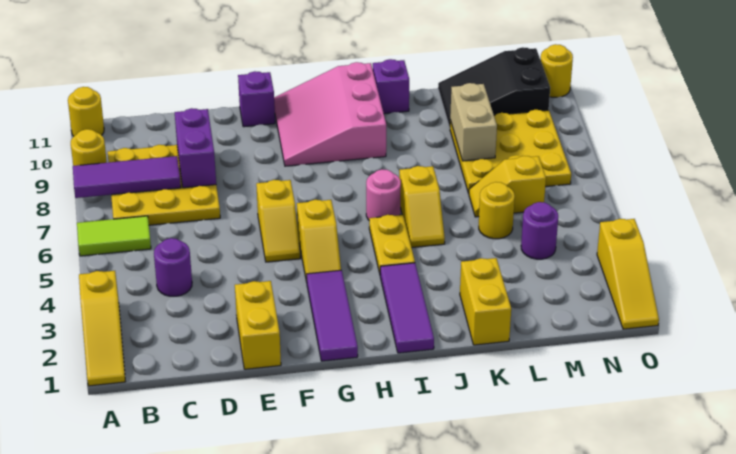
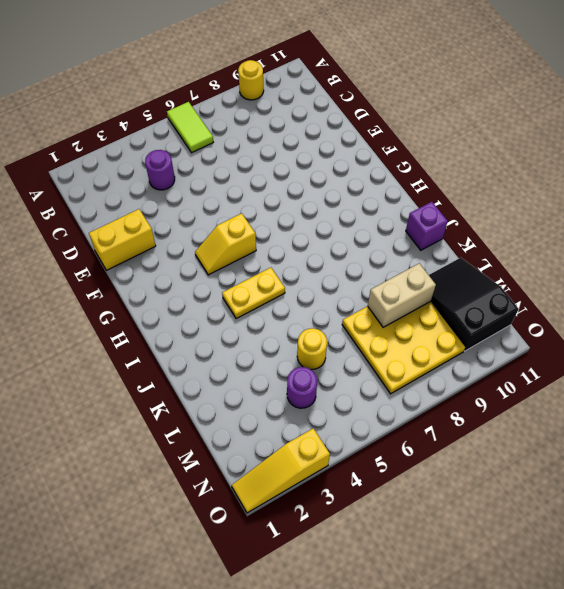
none -> yellow 1x3 slope [79,271,125,386]
none -> yellow 1x1 round brick [68,87,104,136]
none -> yellow 3x3 plate [108,145,220,225]

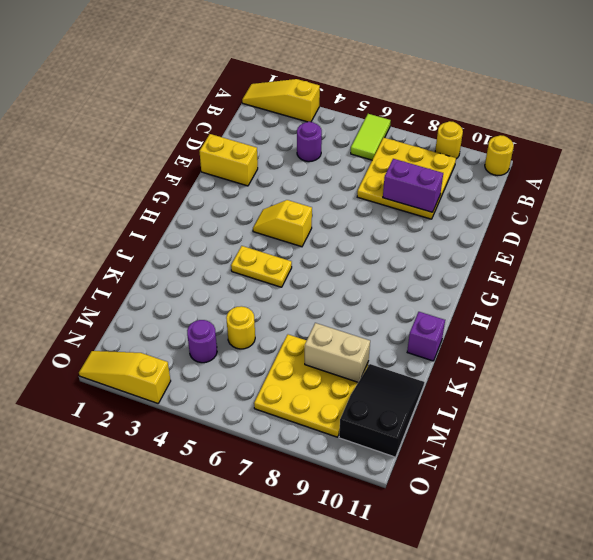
none -> yellow 1x2 slope [256,180,300,262]
none -> purple 1x1 brick [238,71,275,127]
none -> purple 1x3 tile [307,270,358,361]

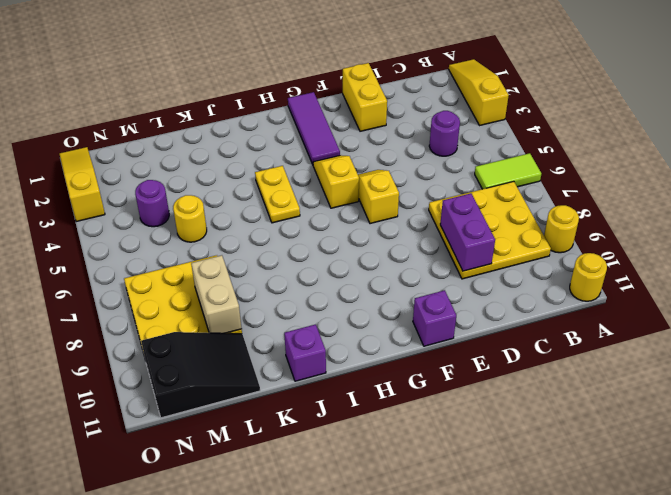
none -> pink 3x3 slope [274,62,386,166]
none -> purple 1x3 tile [380,263,434,353]
none -> pink 1x1 round brick [366,169,401,220]

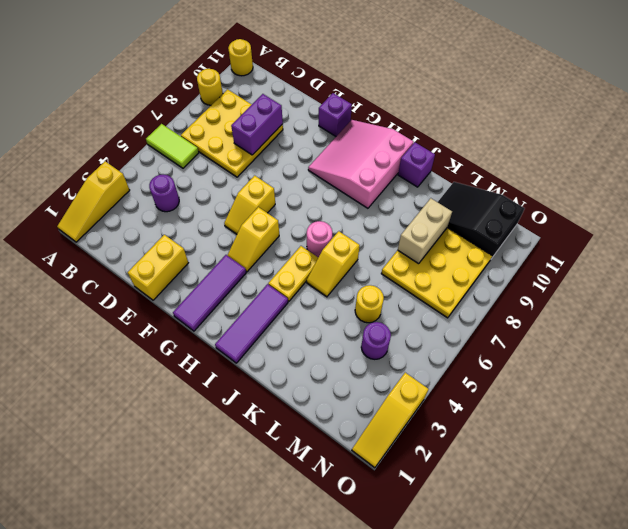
none -> yellow 1x2 brick [460,258,511,345]
none -> yellow 1x2 slope [469,156,546,217]
none -> yellow 1x1 round brick [541,44,573,97]

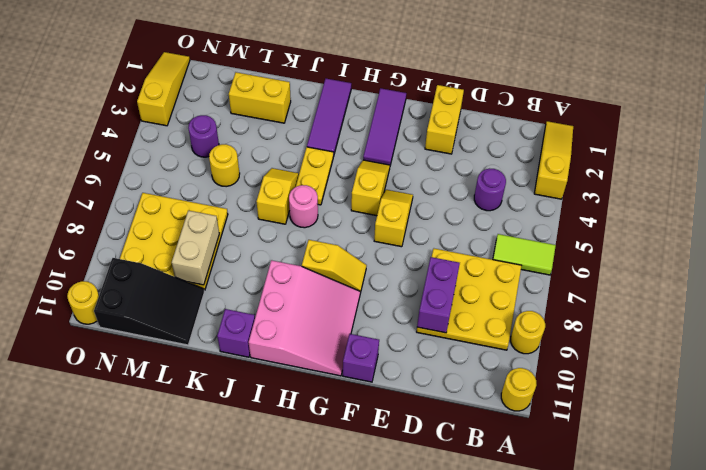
yellow 1x2 slope [302,240,367,293] -> yellow 1x2 slope moved to [469,156,546,217]
yellow 1x2 brick [229,72,291,123] -> yellow 1x2 brick turned to [460,258,511,345]
none -> purple 1x3 tile [73,156,181,198]

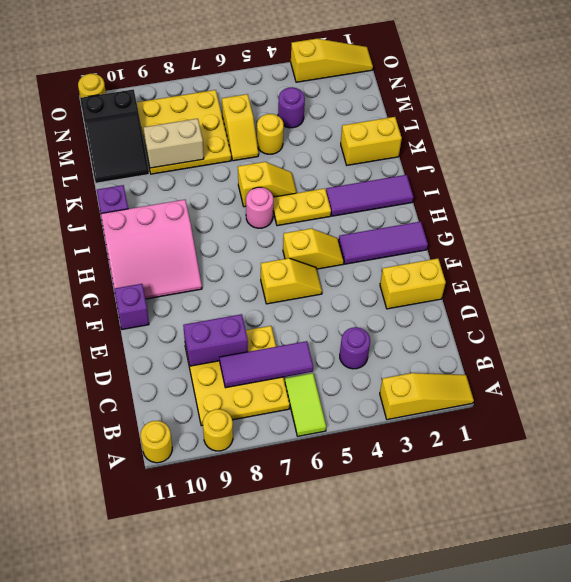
purple 1x3 tile [220,341,313,388] -> purple 1x3 tile turned to [73,156,181,198]

